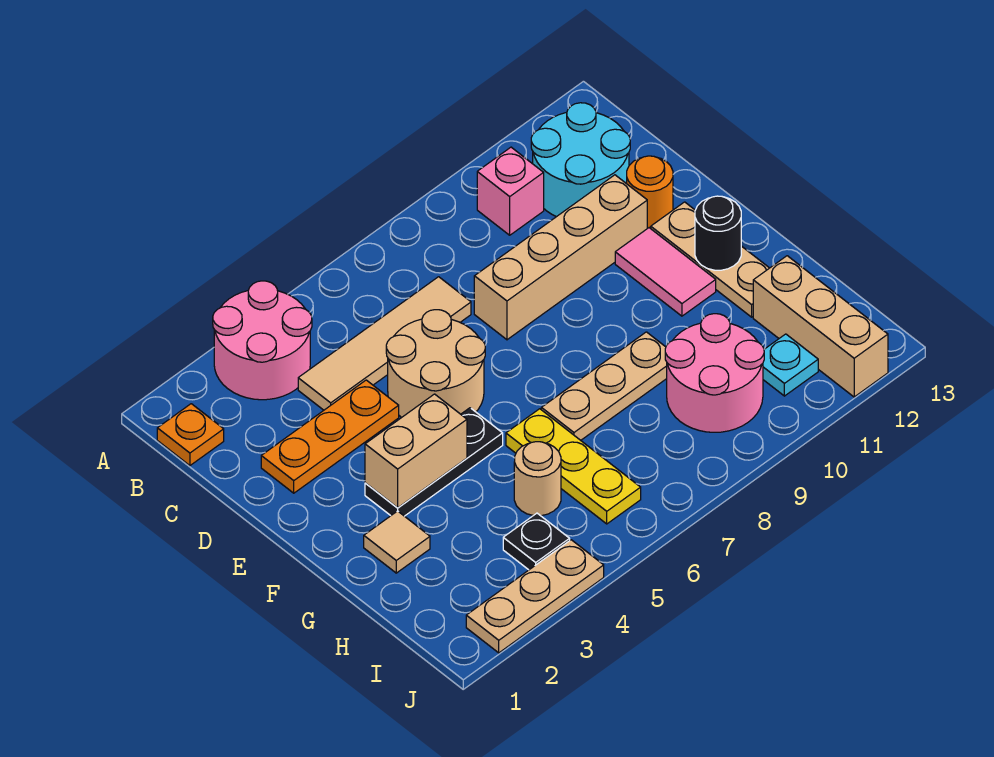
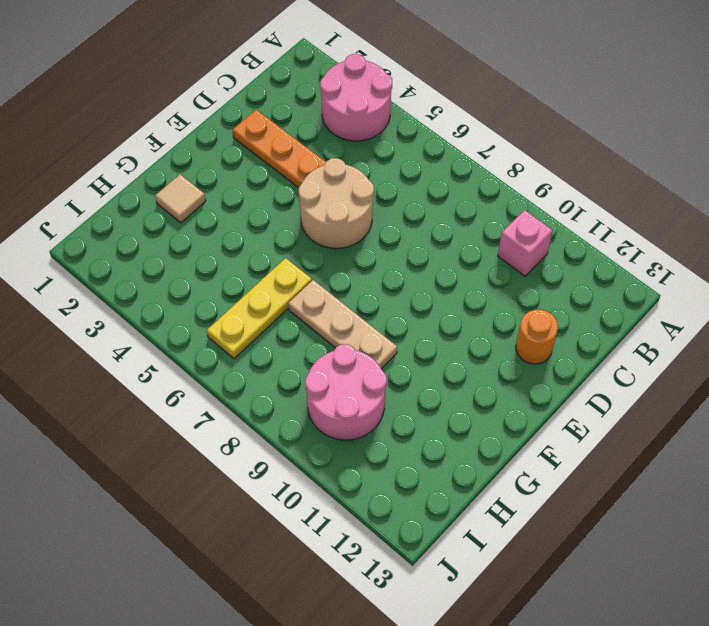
none -> orange 1x1 plate [157,404,224,466]
none -> cyan 2x2 round brick [531,103,630,217]
none -> tan 1x4 tile [298,277,471,410]

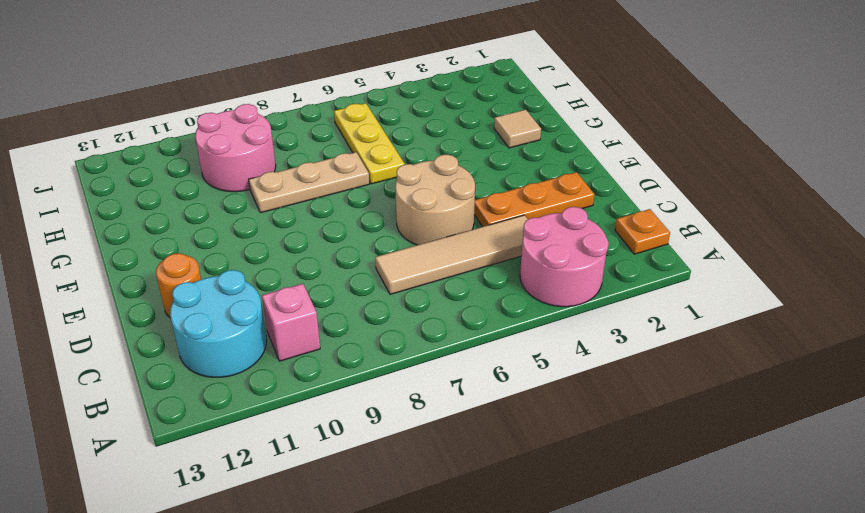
none -> tan 1x4 brick [474,175,647,340]
none -> pink 1x2 tile [615,228,716,316]
none -> tan 1x3 plate [651,202,769,317]

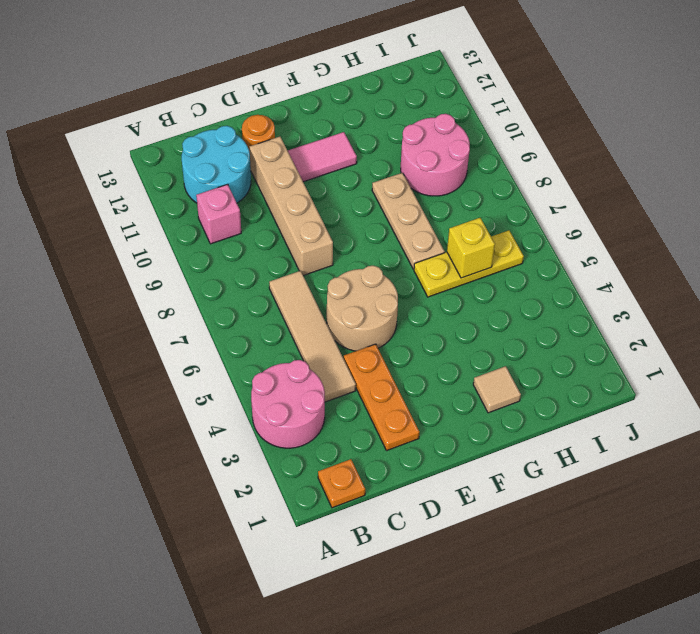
yellow 1x1 brick [447,218,495,278] -> none
none -> tan 1x3 plate [651,202,769,317]
none -> black 1x3 plate [365,408,503,516]
none -> tan 1x1 round brick [514,442,561,516]

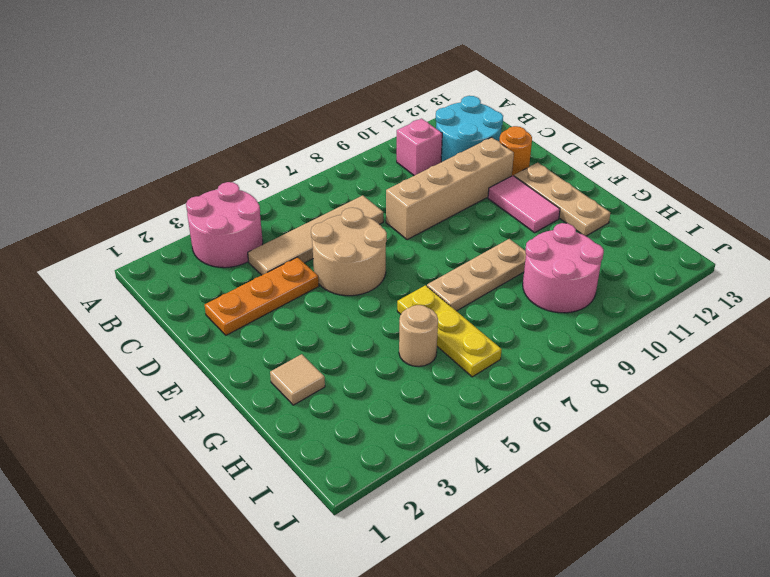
none -> orange 1x1 plate [157,404,224,466]
none -> black 1x3 plate [365,408,503,516]
none -> tan 1x3 brick [753,256,888,397]

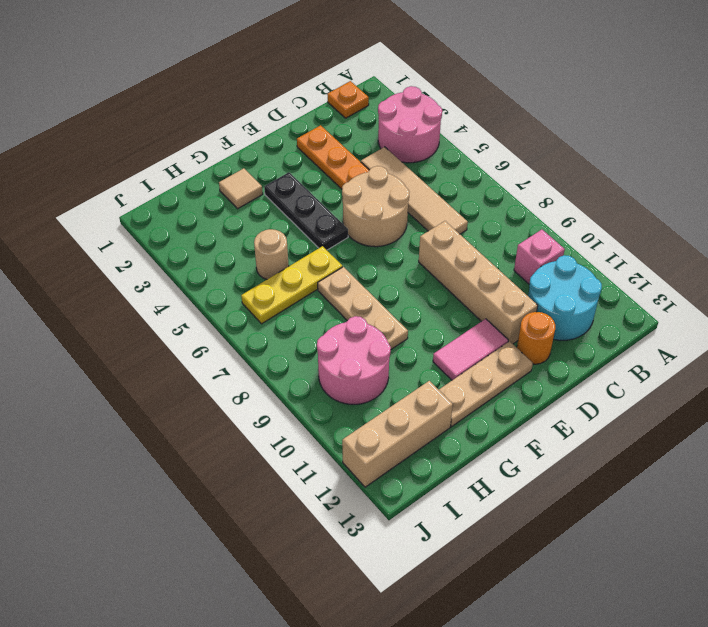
none -> black 1x1 plate [503,513,570,570]
none -> cyan 1x1 plate [763,334,818,396]
none -> tan 1x3 plate [466,540,604,653]

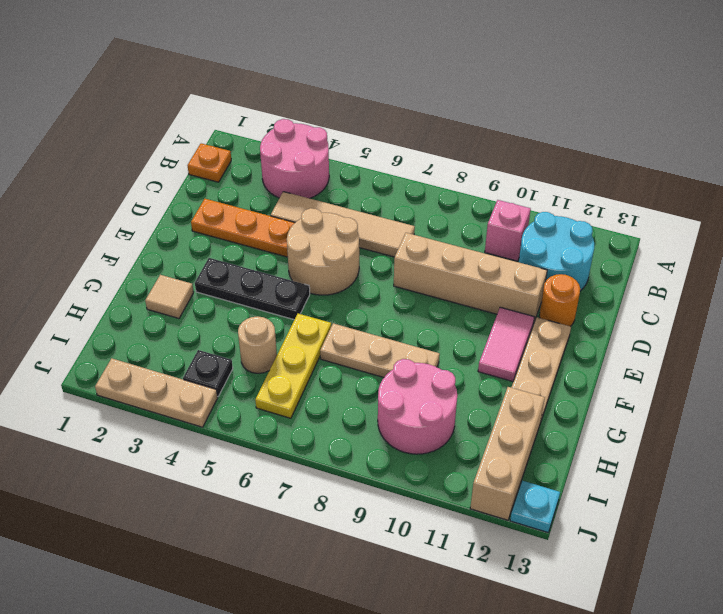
cyan 1x1 plate [510,481,560,532] -> cyan 1x1 plate moved to [763,334,818,396]
none -> tan 1x2 brick [365,394,467,508]
none -> black 1x1 round brick [695,196,741,270]

